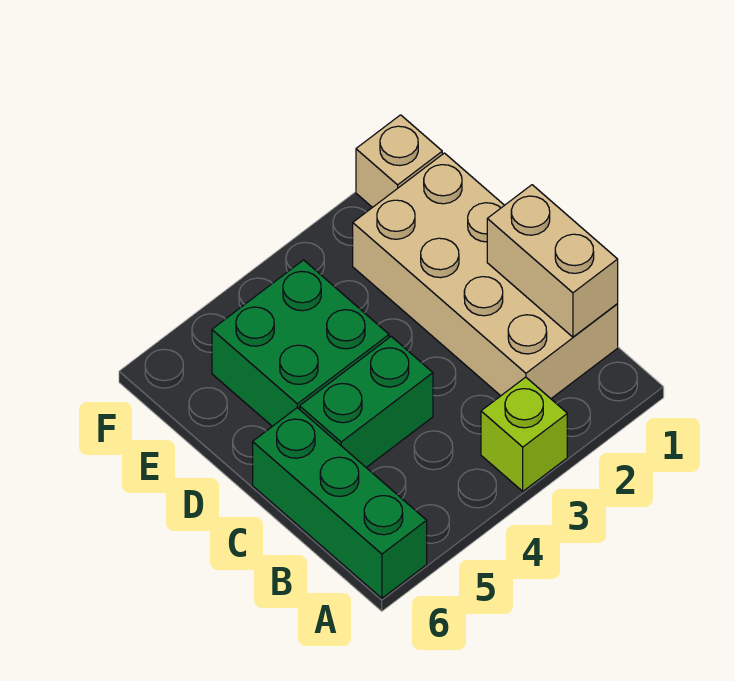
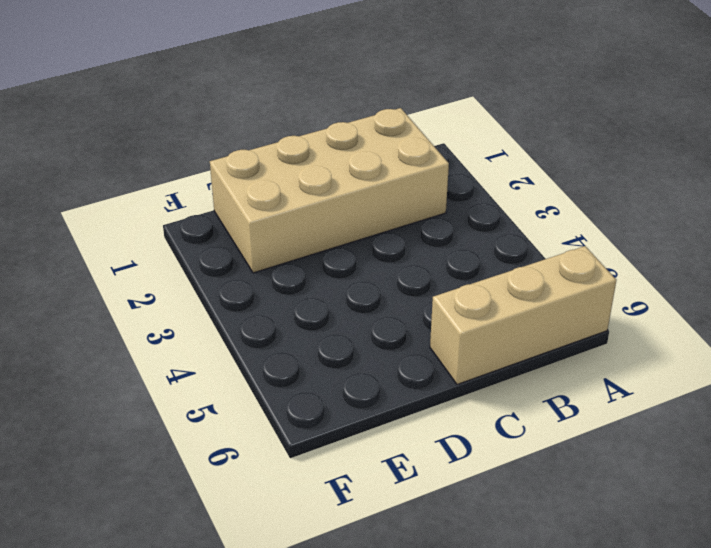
tan 1x3 brick [430,246,616,385] -> green 1x3 brick [253,408,427,598]
none -> lime 1x1 brick [481,377,567,491]
none -> green 1x2 brick [300,337,433,467]

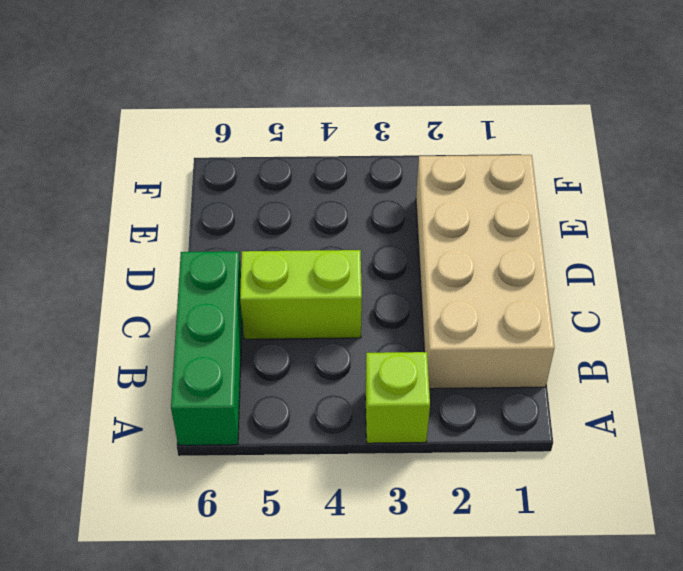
lime 1x2 brick [240,250,362,339] -> green 1x2 brick [300,337,433,467]
none -> green 2x2 brick [212,260,389,426]
none -> tan 1x1 brick [356,115,442,208]

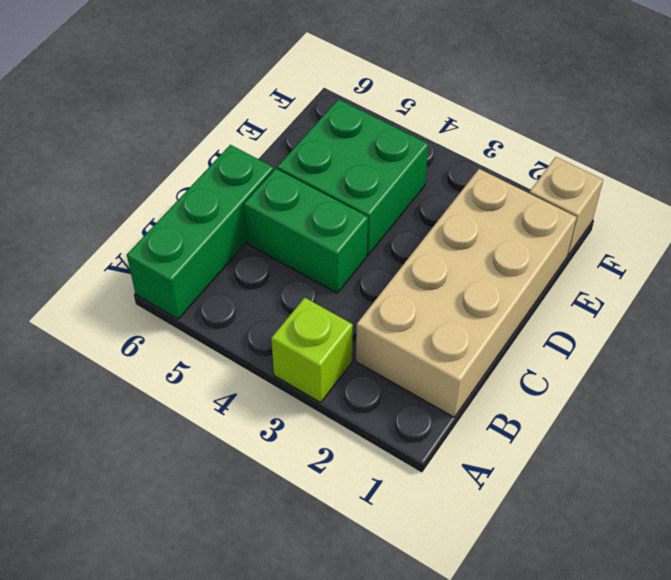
none -> tan 1x2 brick [487,185,618,337]

